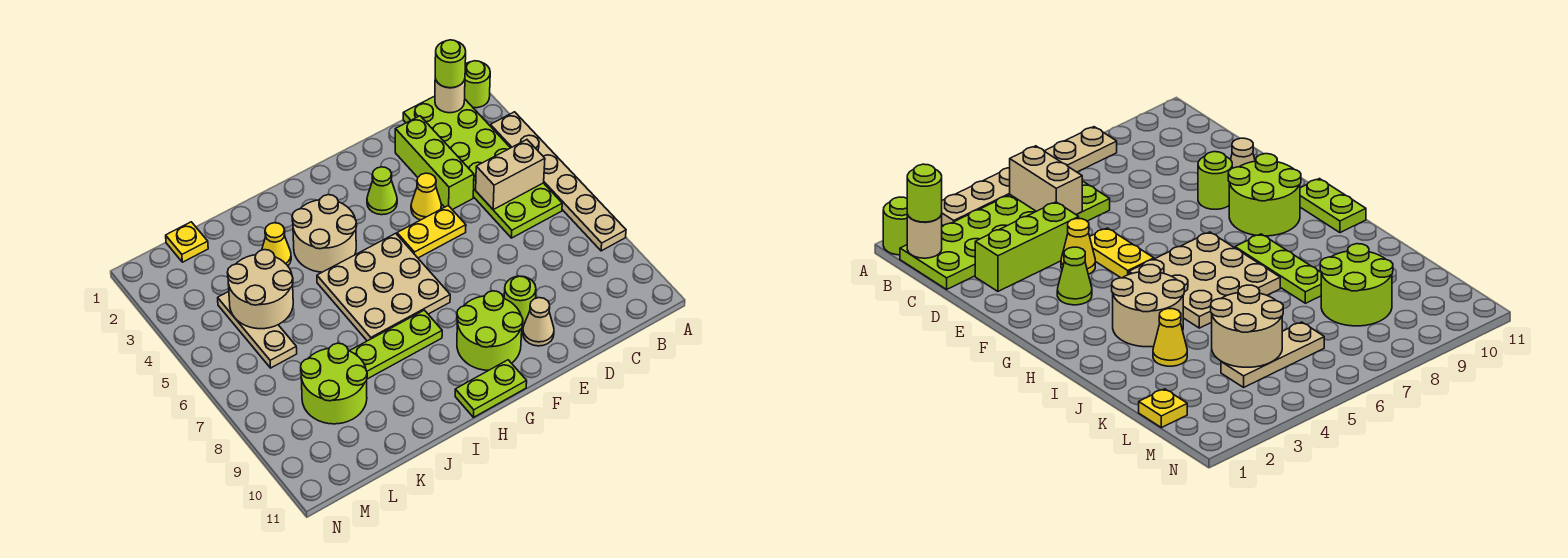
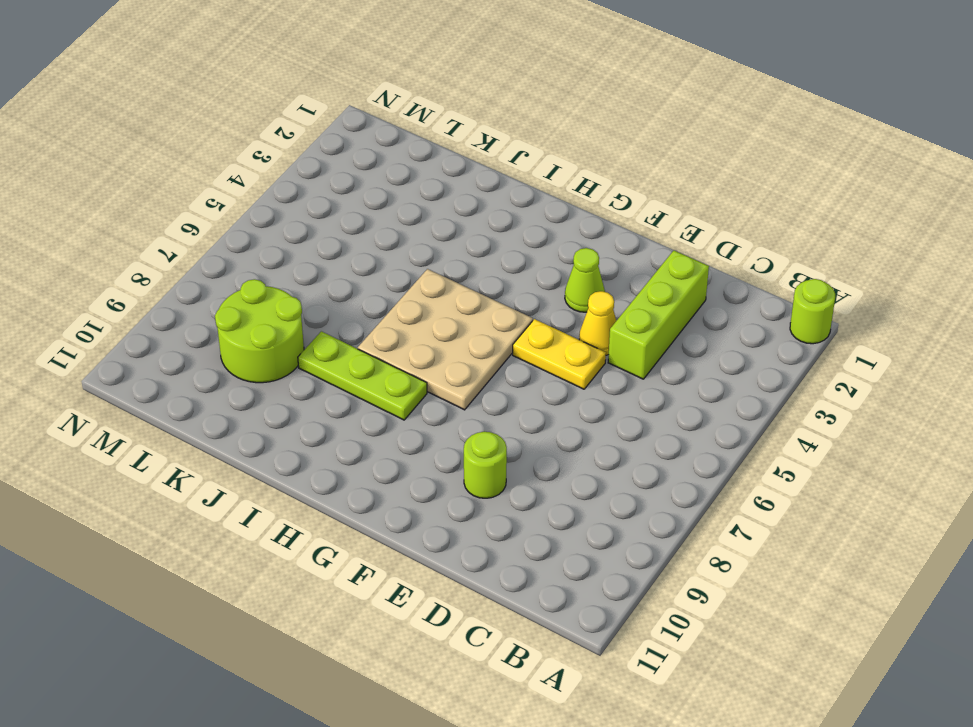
none -> tan 1x6 plate [490,112,626,251]
none -> lime 2x6 plate [403,96,562,238]
none -> tan 1x1 cone [523,298,554,346]

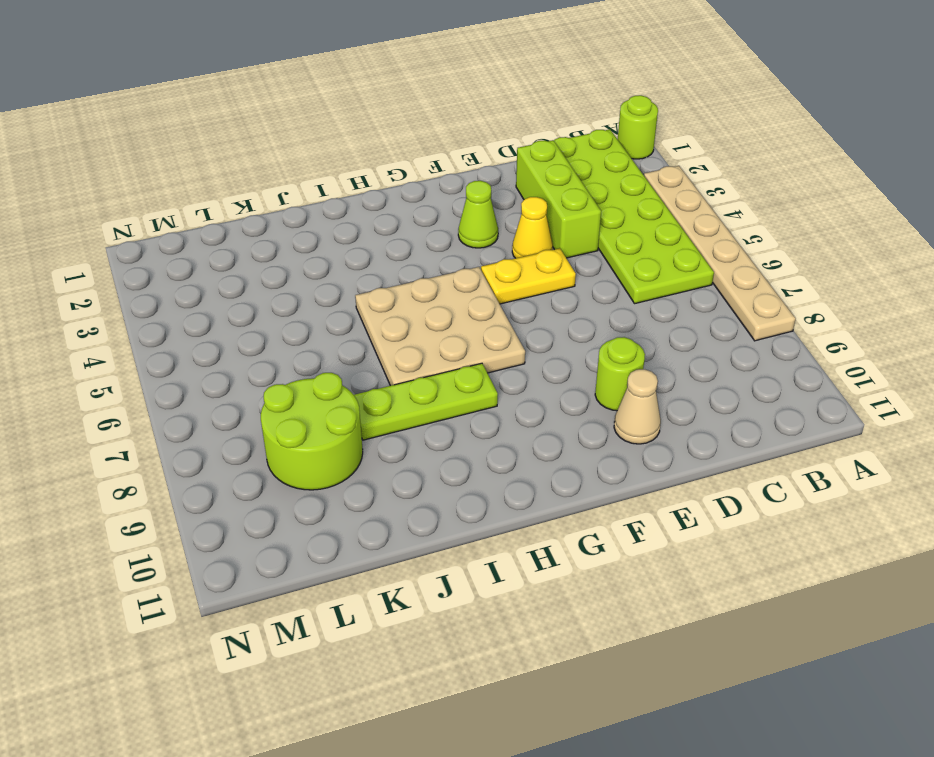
none -> lime 2x2 round brick [457,291,523,370]
none -> lime 1x2 plate [455,360,527,417]
none -> tan 2x2 round brick [292,195,357,272]

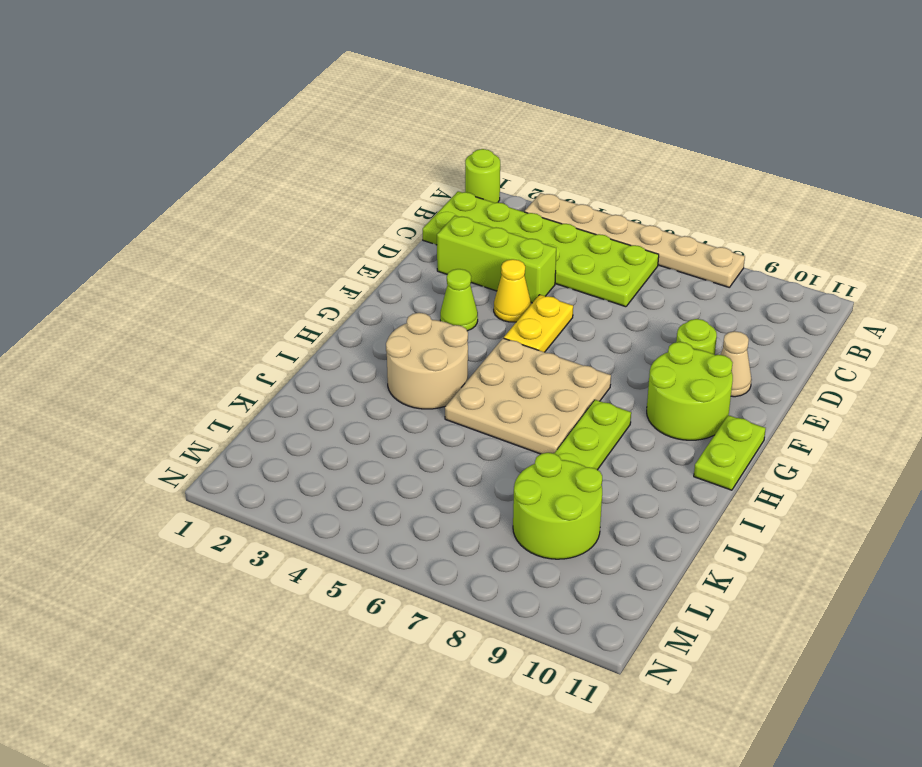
none -> yellow 1x1 cone [262,223,291,266]
none -> yellow 1x1 plate [166,222,208,262]
none -> tan 1x3 plate [218,292,297,368]

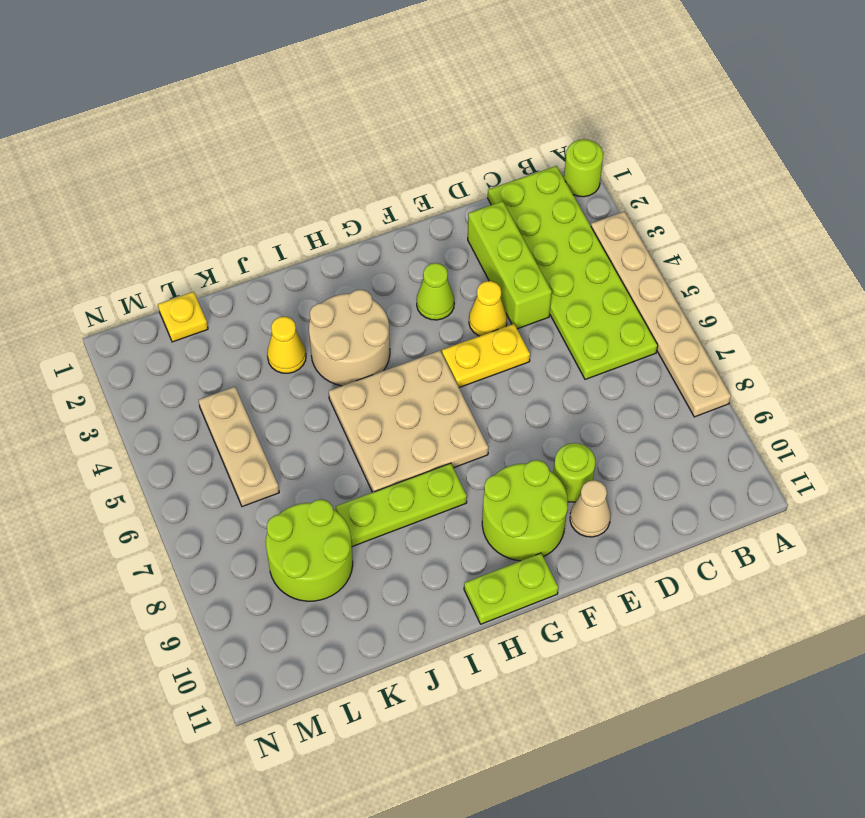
none -> tan 1x1 round brick [435,78,465,113]
none -> tan 1x2 brick [476,140,545,209]
none -> tan 2x2 round brick [227,250,293,329]

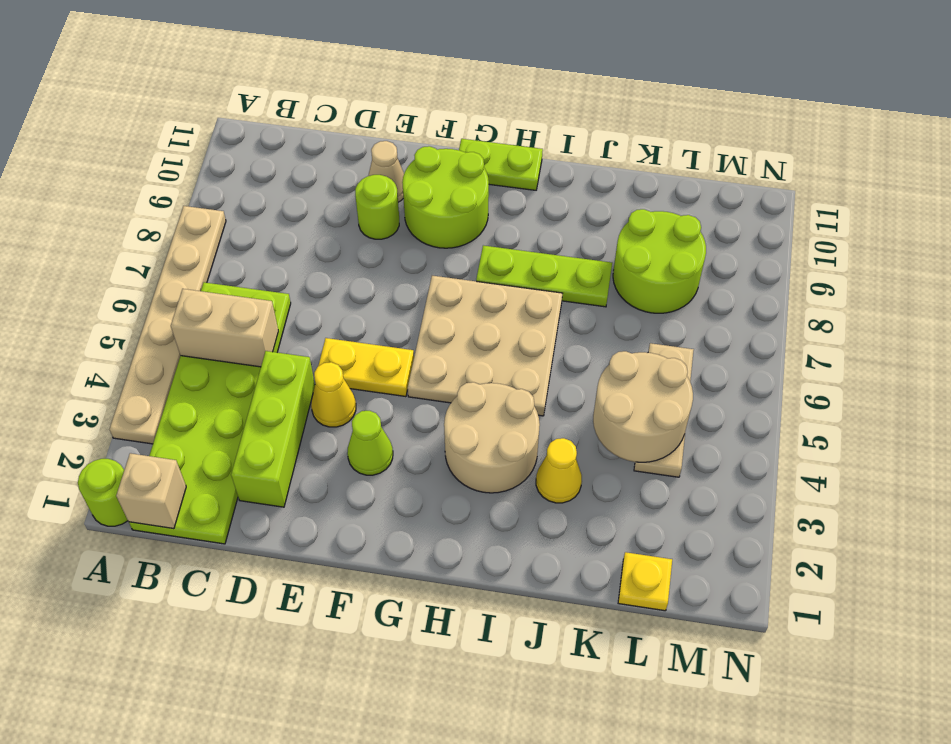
tan 1x1 brick [116,453,186,529] -> tan 1x1 round brick [435,78,465,113]
none -> lime 1x1 round brick [435,40,466,88]

